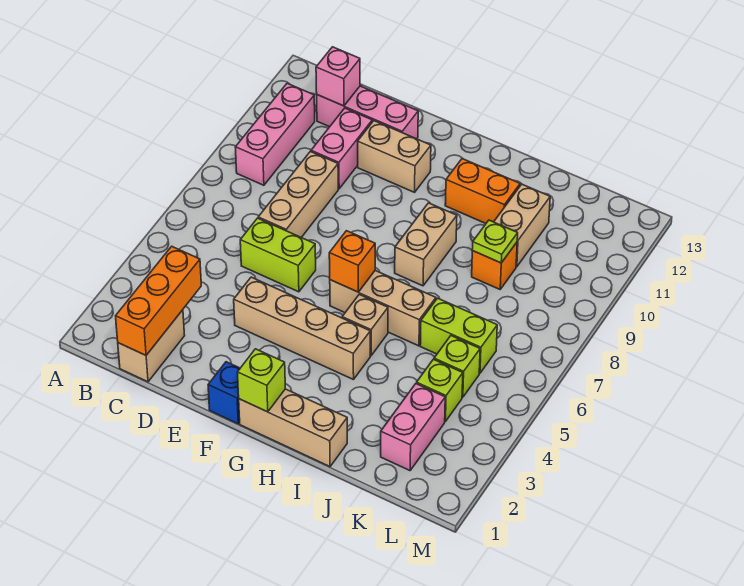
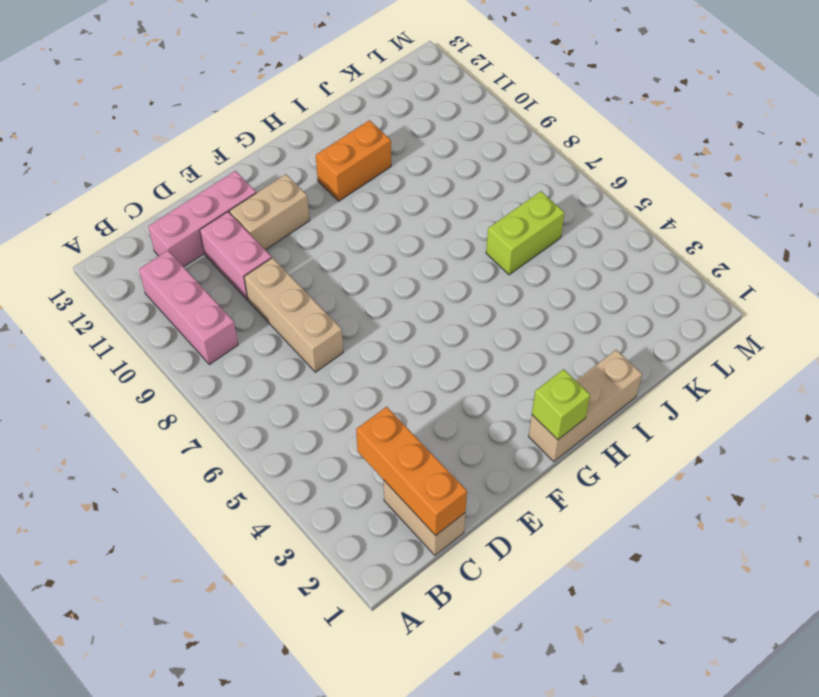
none -> lime 1x2 brick [240,218,316,292]
none -> tan 1x4 brick [234,277,370,380]
none -> blue 1x1 brick [208,362,240,424]

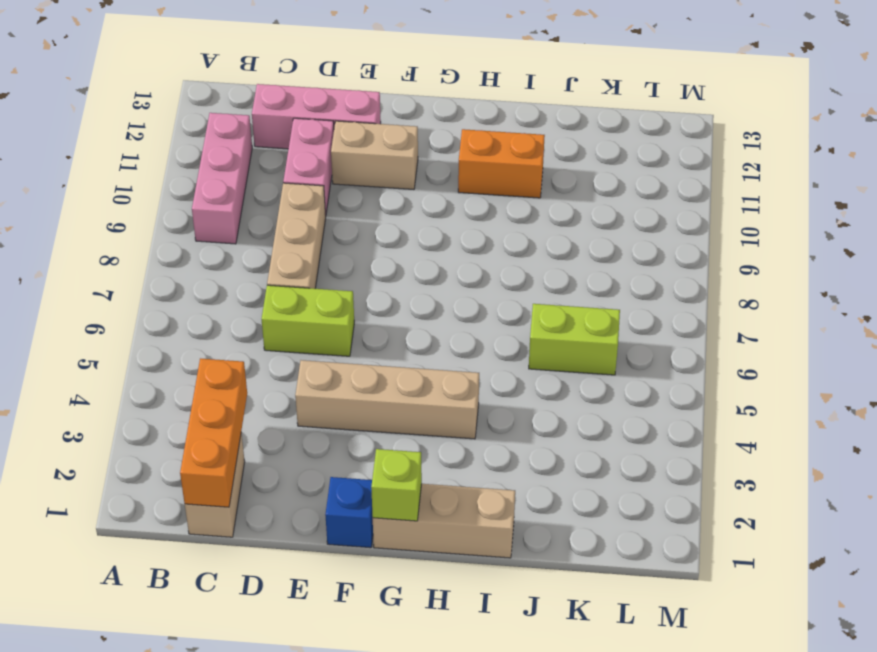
none -> tan 1x3 brick [330,271,436,346]
none -> tan 1x1 brick [342,294,388,356]
none -> tan 1x2 brick [395,203,457,286]

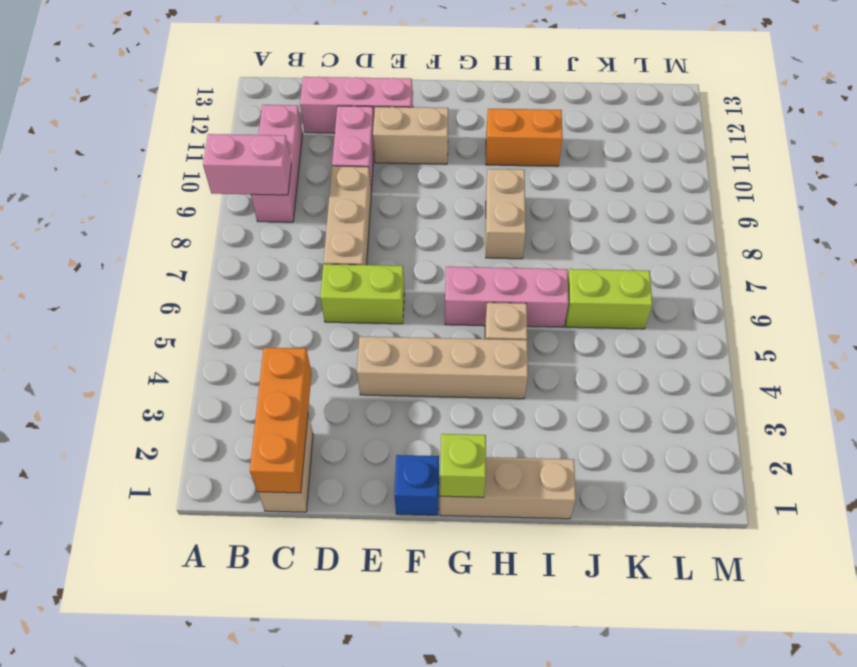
pink 1x2 brick [203,134,291,195] -> pink 1x2 brick turned to [381,384,445,471]
pink 1x3 brick [445,267,569,327] -> tan 1x3 brick [330,271,436,346]
none -> orange 1x1 brick [472,243,517,289]
none -> tan 1x2 brick [494,184,550,267]
none -> lime 1x1 brick [417,359,463,422]

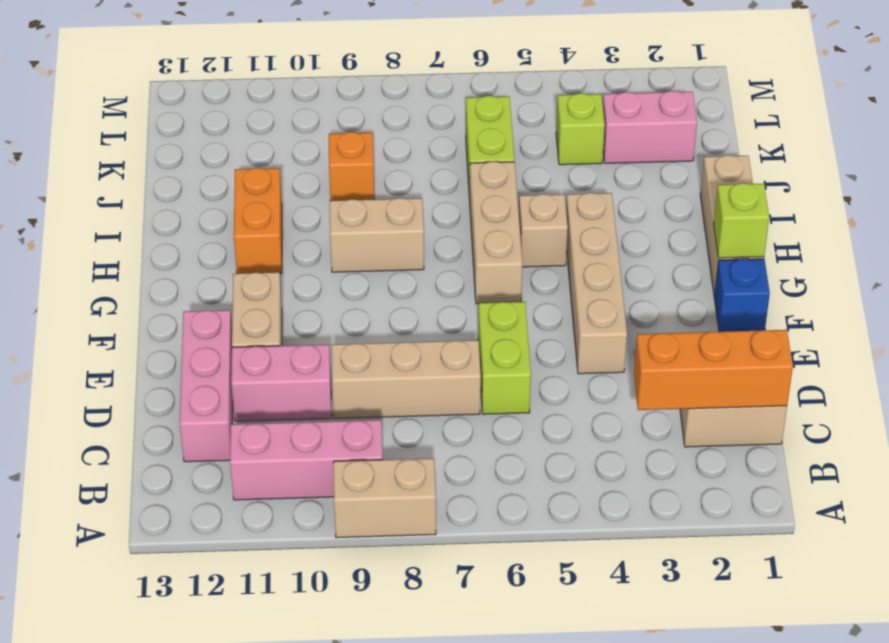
tan 1x2 brick [333,458,436,538] -> tan 1x2 brick moved to [494,184,550,267]
none -> lime 1x1 brick [434,336,480,397]
none -> pink 1x1 brick [316,47,360,106]
none -> orange 1x1 brick [329,231,375,292]

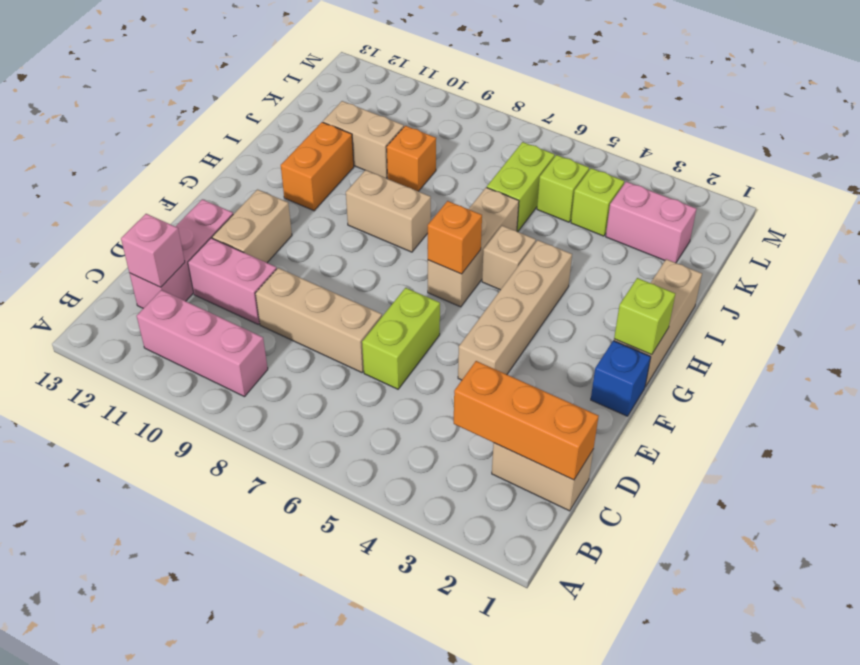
none -> lime 1x1 plate [472,220,518,263]

